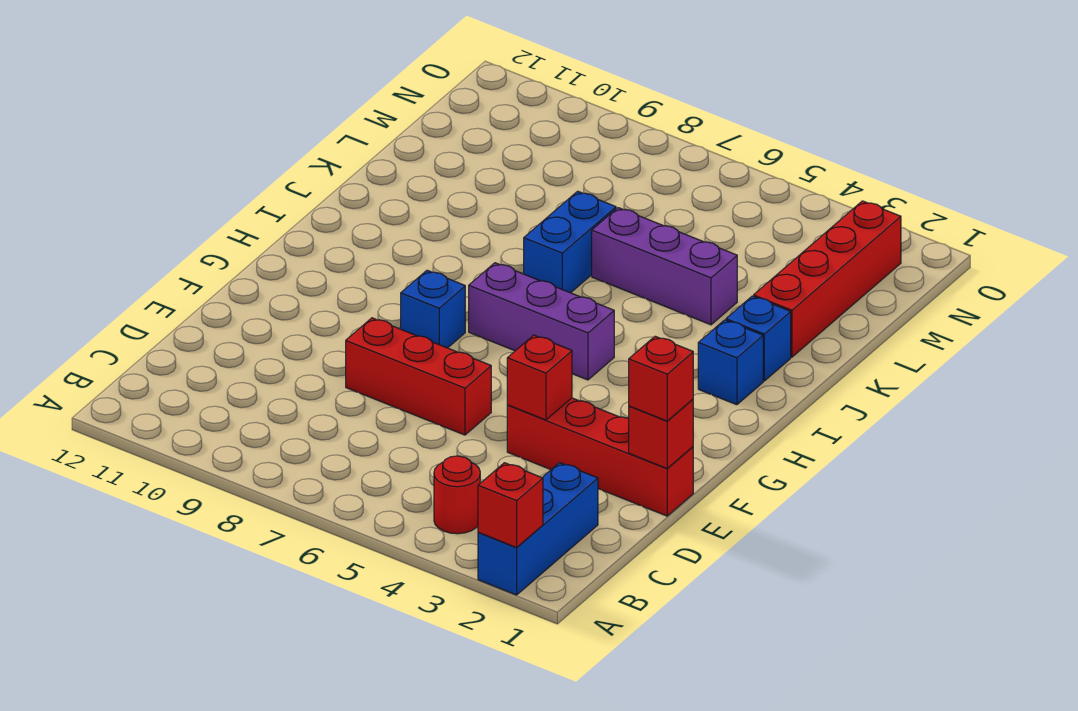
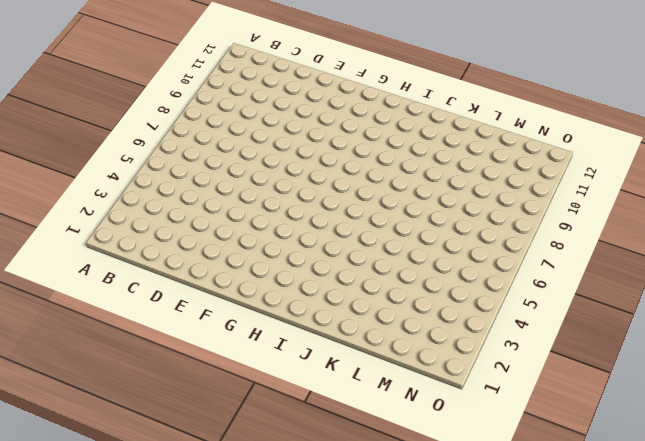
none -> blue 1x3 brick [478,463,598,595]
none -> red 1x1 round brick [434,456,480,534]
none -> red 1x4 brick [507,398,693,516]

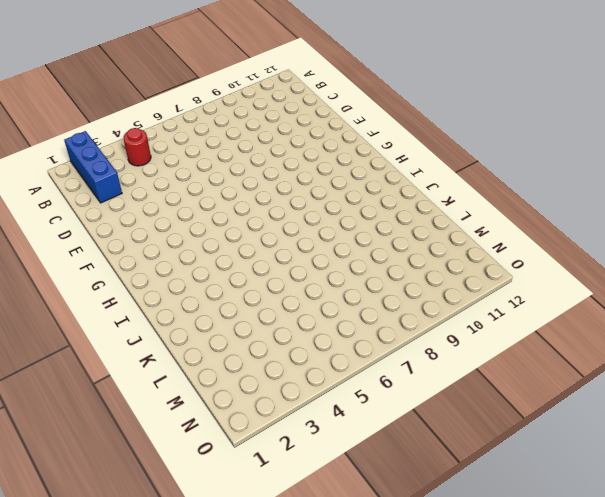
none -> red 1x4 brick [507,398,693,516]
none -> red 1x3 brick [346,318,491,435]
none -> blue 1x1 brick [401,270,465,348]

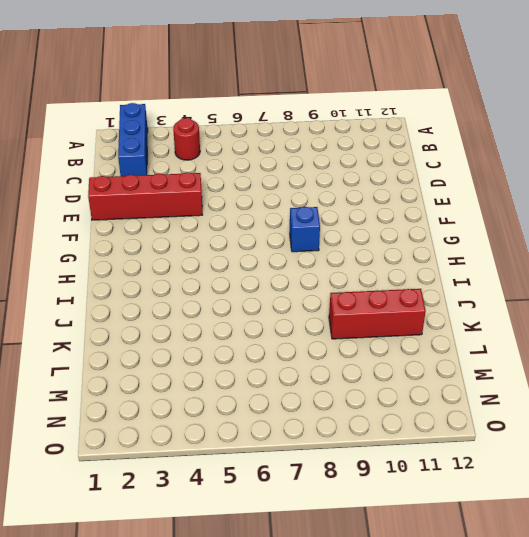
red 1x3 brick [329,289,426,339] -> red 1x3 brick moved to [346,318,491,435]
none -> purple 1x3 brick [469,263,614,380]
none -> blue 1x1 brick [698,320,763,405]
none -> blue 1x1 brick [726,296,791,381]

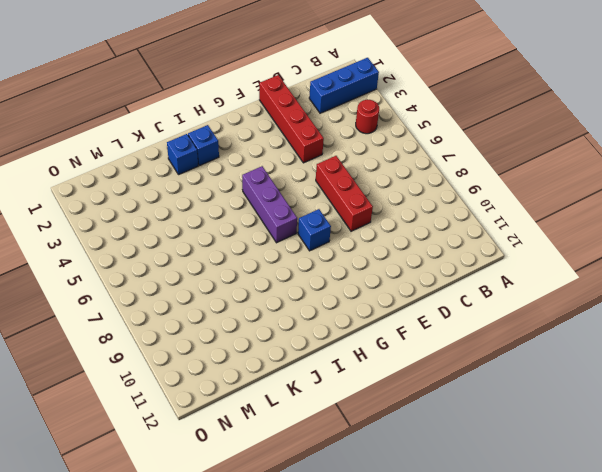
none -> blue 1x2 brick [524,191,616,293]
none -> red 1x4 brick [754,201,901,357]
none -> purple 1x3 brick [592,208,737,325]

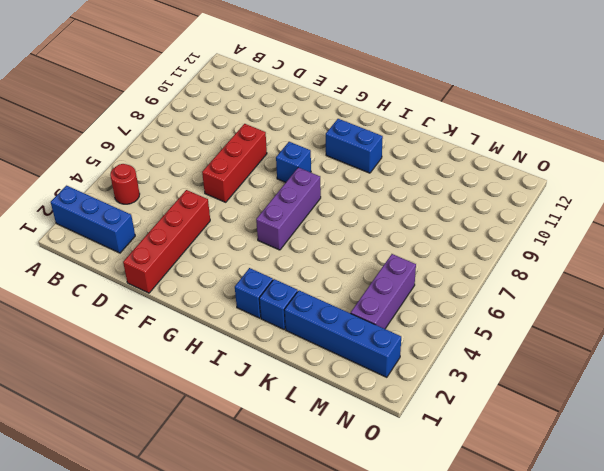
blue 1x2 brick [326,119,383,173] -> blue 1x2 brick moved to [524,191,616,293]
blue 1x4 brick [285,290,401,377] -> red 1x4 brick [754,201,901,357]
purple 1x3 brick [351,254,416,329] -> purple 1x3 brick moved to [592,208,737,325]
none -> red 1x1 brick [478,463,543,548]
none -> red 1x1 brick [629,399,693,469]
none -> red 1x1 brick [507,335,572,420]

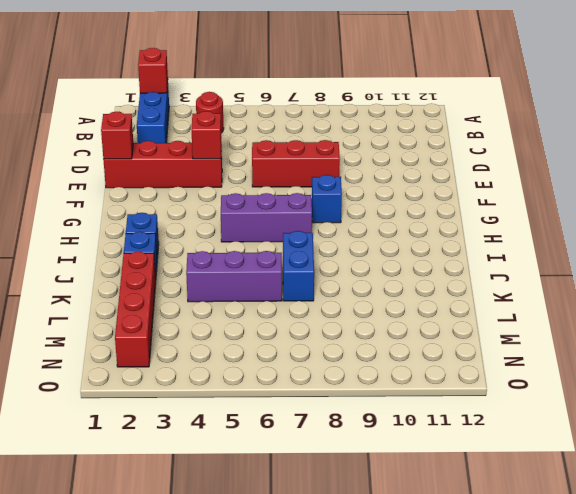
none -> red 1x1 brick [629,336,693,421]

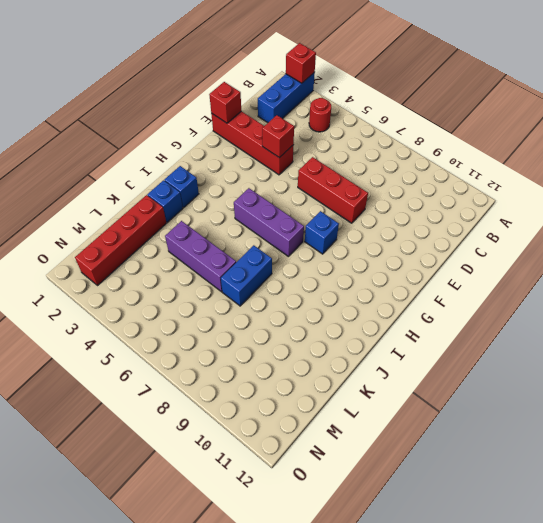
none -> red 1x1 brick [629,336,693,421]

